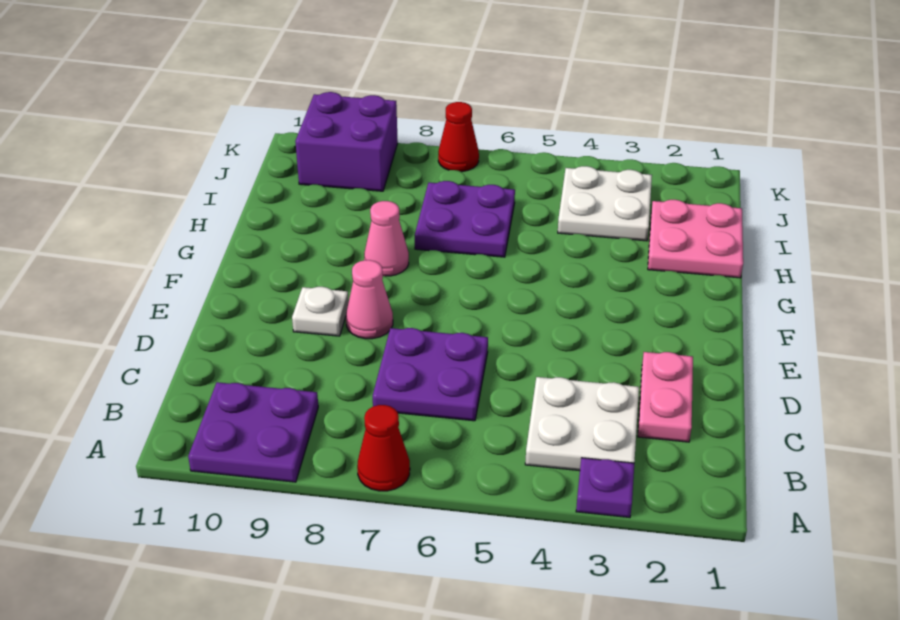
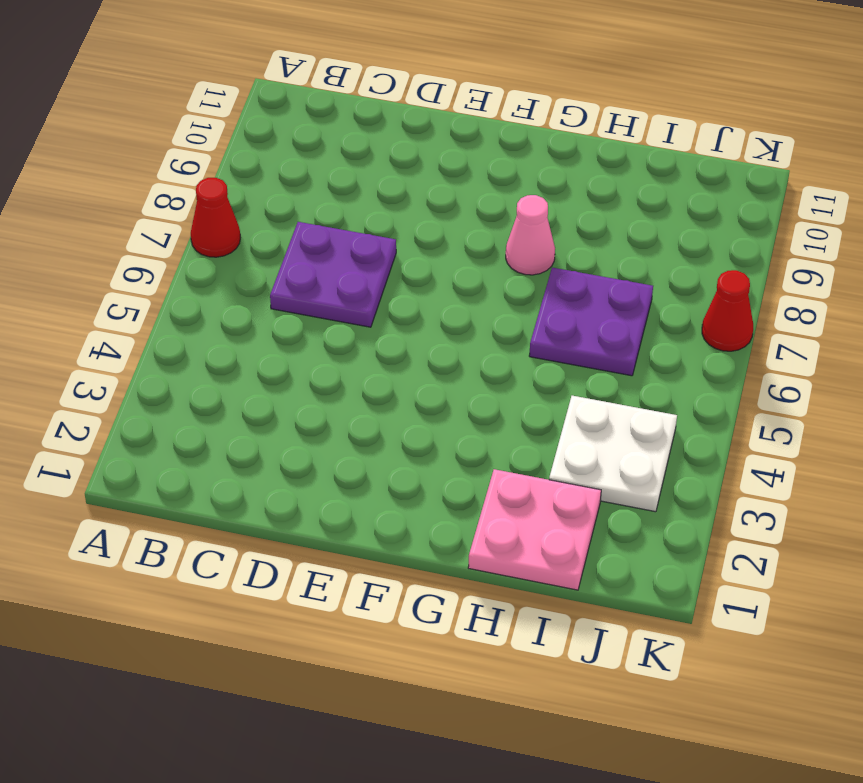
none -> purple 1x1 plate [576,458,634,518]
none -> purple 2x2 plate [188,382,318,482]
none -> white 2x2 plate [525,377,639,471]

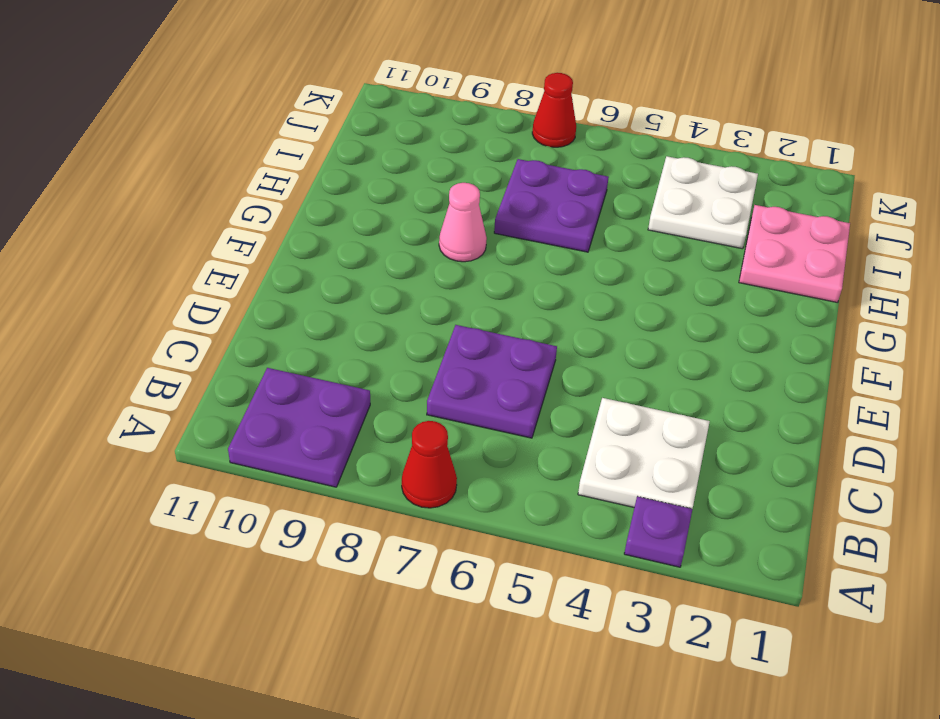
none -> pink 1x2 plate [638,352,693,442]
none -> pink 1x1 cone [346,260,393,339]
none -> white 1x1 plate [292,287,349,336]

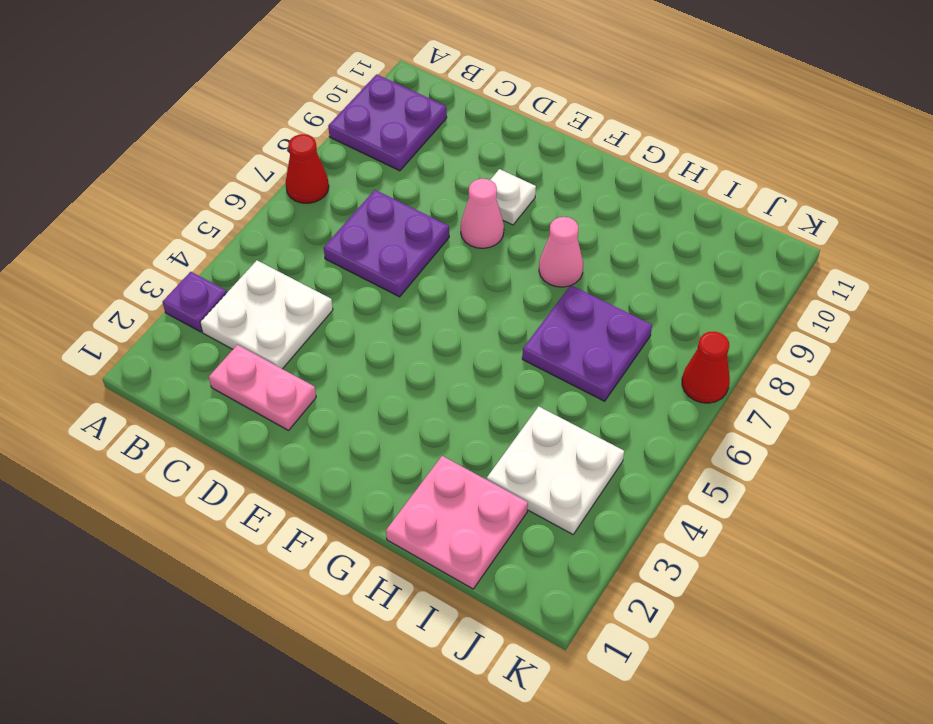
none -> purple 2x2 brick [295,92,398,191]

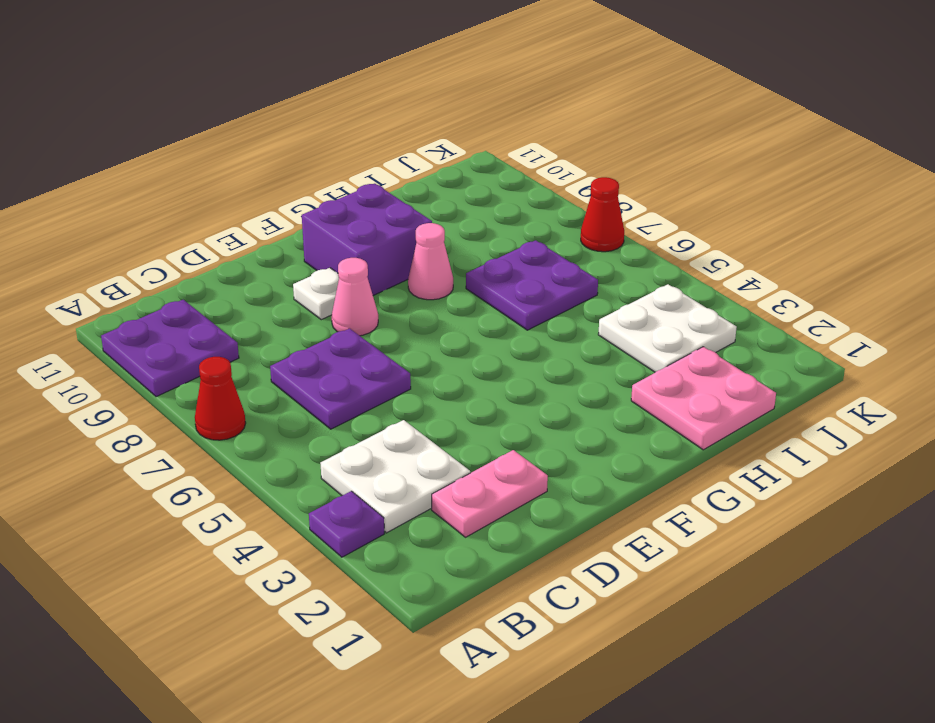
purple 2x2 brick [302,184,432,295] -> purple 2x2 brick moved to [295,92,398,191]

